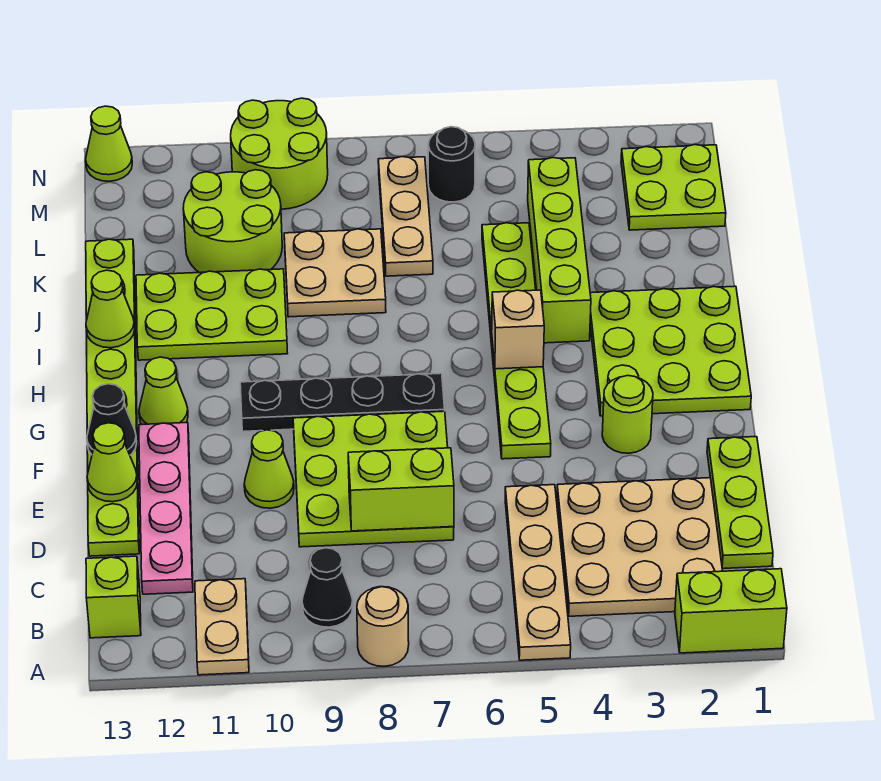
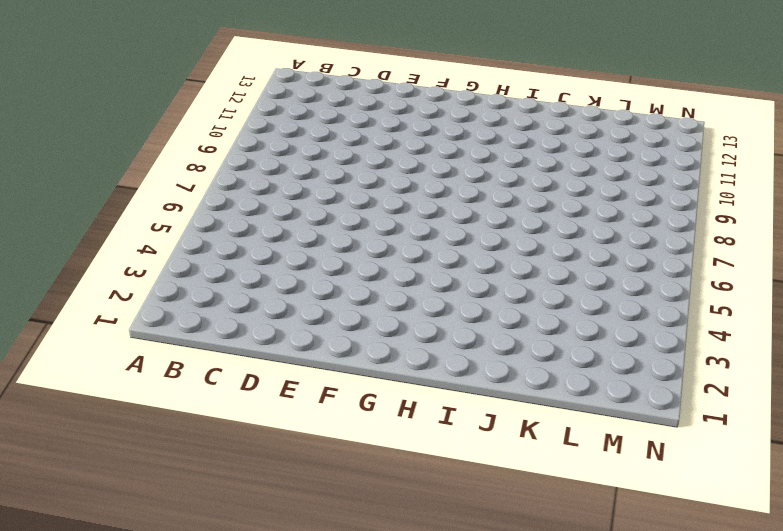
none -> lime 1x2 brick [675,569,787,653]
none -> tan 1x4 plate [505,485,571,660]
none -> tan 1x1 round brick [357,587,409,666]
none -> tan 1x2 plate [195,579,249,675]

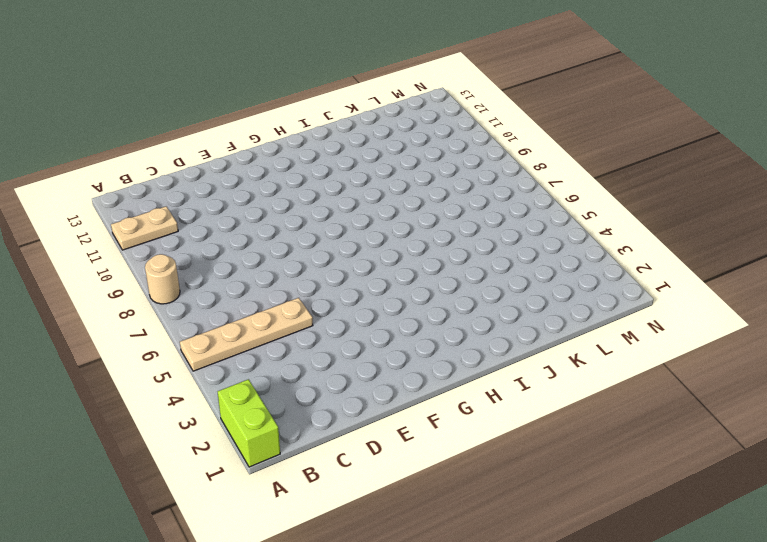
none -> tan 3x3 plate [557,478,722,616]
none -> black 1x1 cone [302,548,353,627]
none -> lime 1x1 brick [86,556,141,638]
none -> lime 1x3 plate [707,437,773,569]

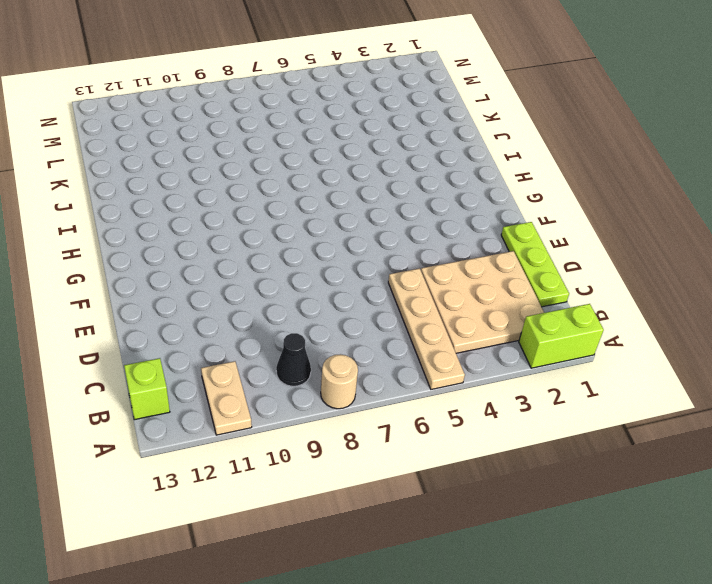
none -> pink 1x4 plate [139,423,193,594]
none -> lime 3x3 plate [293,411,454,547]
none -> lime 1x8 plate [86,239,139,556]
none -> lime 1x1 cone [244,430,294,508]

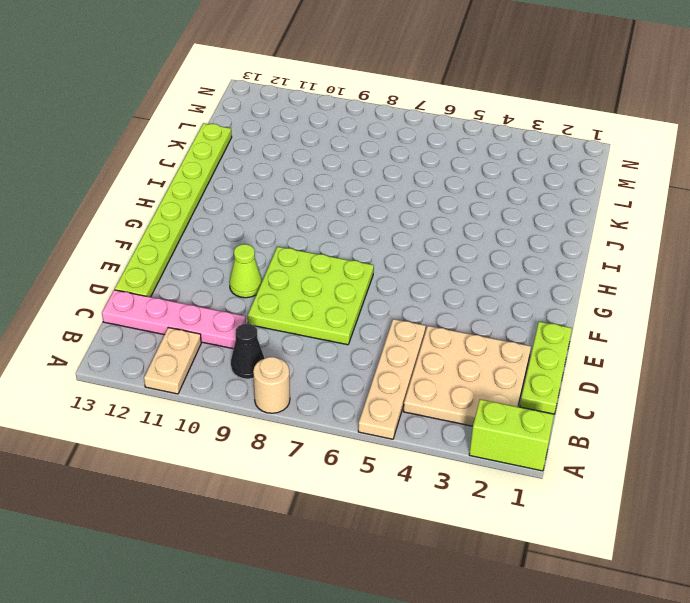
pink 1x4 plate [102,290,246,349] -> pink 1x4 plate turned to [139,423,193,594]
none -> lime 1x1 brick [86,556,141,638]
none -> lime 1x1 round brick [602,376,653,453]
none -> lime 1x6 plate [482,223,551,459]
none -> lime 3x3 plate [590,286,751,416]

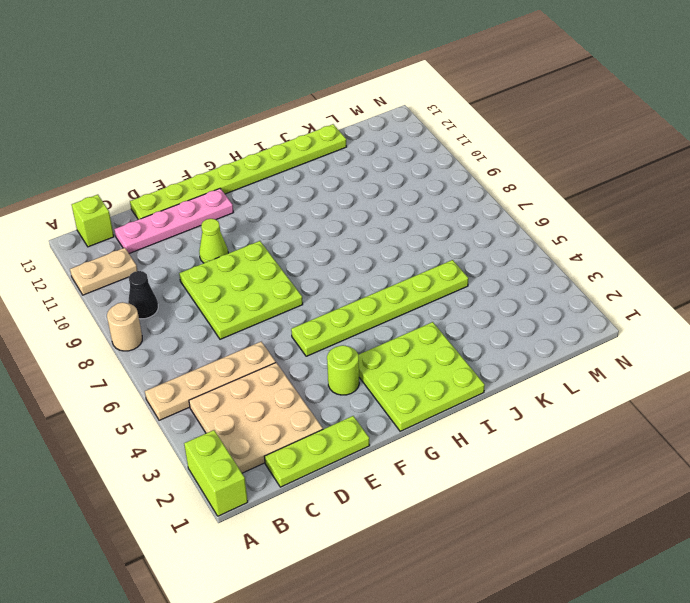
none -> black 1x4 plate [240,373,445,431]
none -> lime 1x1 cone [139,357,188,424]
none -> lime 1x4 brick [528,158,591,343]
none -> lime 2x3 plate [136,269,288,360]

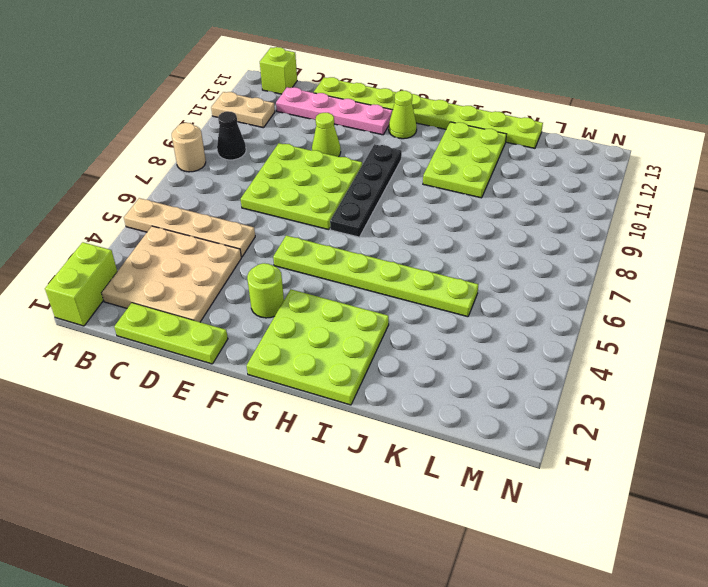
none -> lime 1x4 brick [528,158,591,343]
none -> tan 2x2 plate [284,229,386,317]
none -> tan 1x3 plate [378,157,433,276]
none -> lime 2x2 round brick [183,170,282,273]

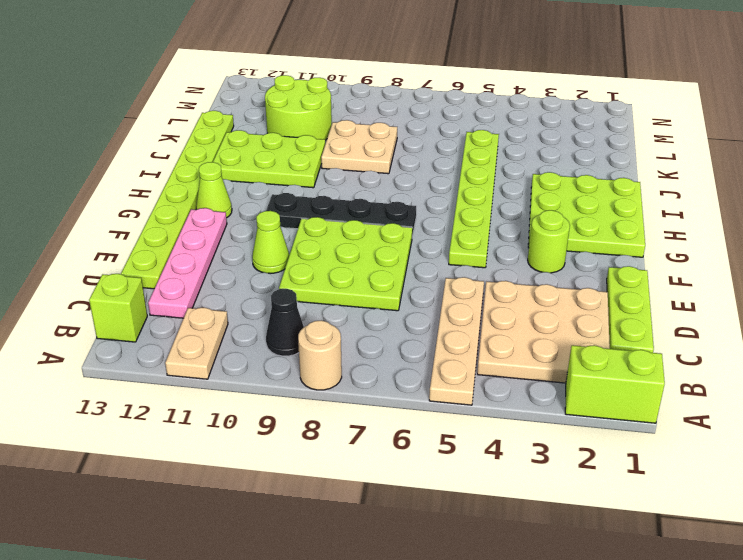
none -> lime 1x4 brick [528,158,591,343]
none -> tan 1x3 plate [378,157,433,276]
none -> lime 2x2 plate [621,145,726,230]
none -> black 1x1 round brick [428,127,475,202]

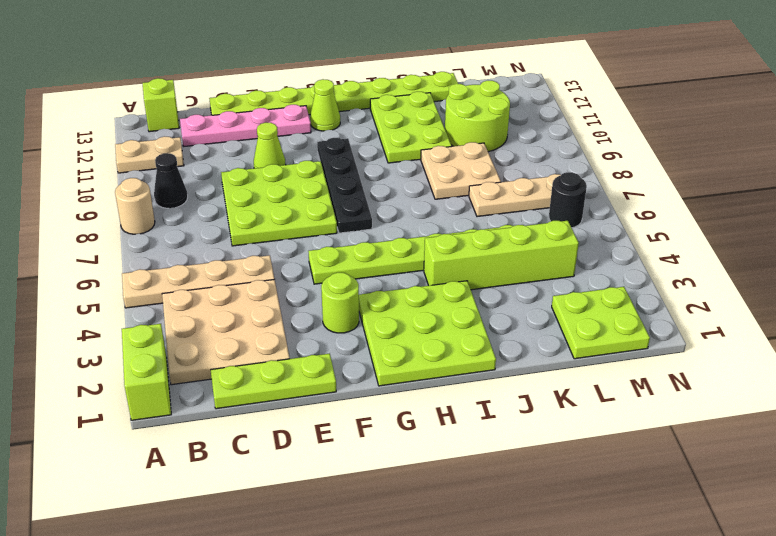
none -> lime 2x2 round brick [231,98,328,209]
none -> lime 1x1 cone [86,106,132,181]
none -> lime 1x2 brick [348,448,454,531]
none -> lime 1x1 cone [87,423,137,502]

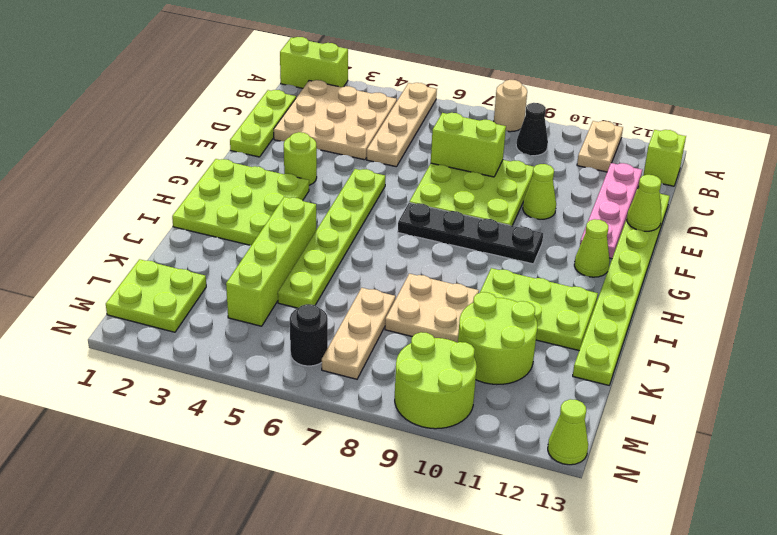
none -> black 1x1 cone [87,384,137,455]
none -> tan 1x1 brick [492,290,544,369]
none -> lime 1x1 cone [86,270,135,348]

